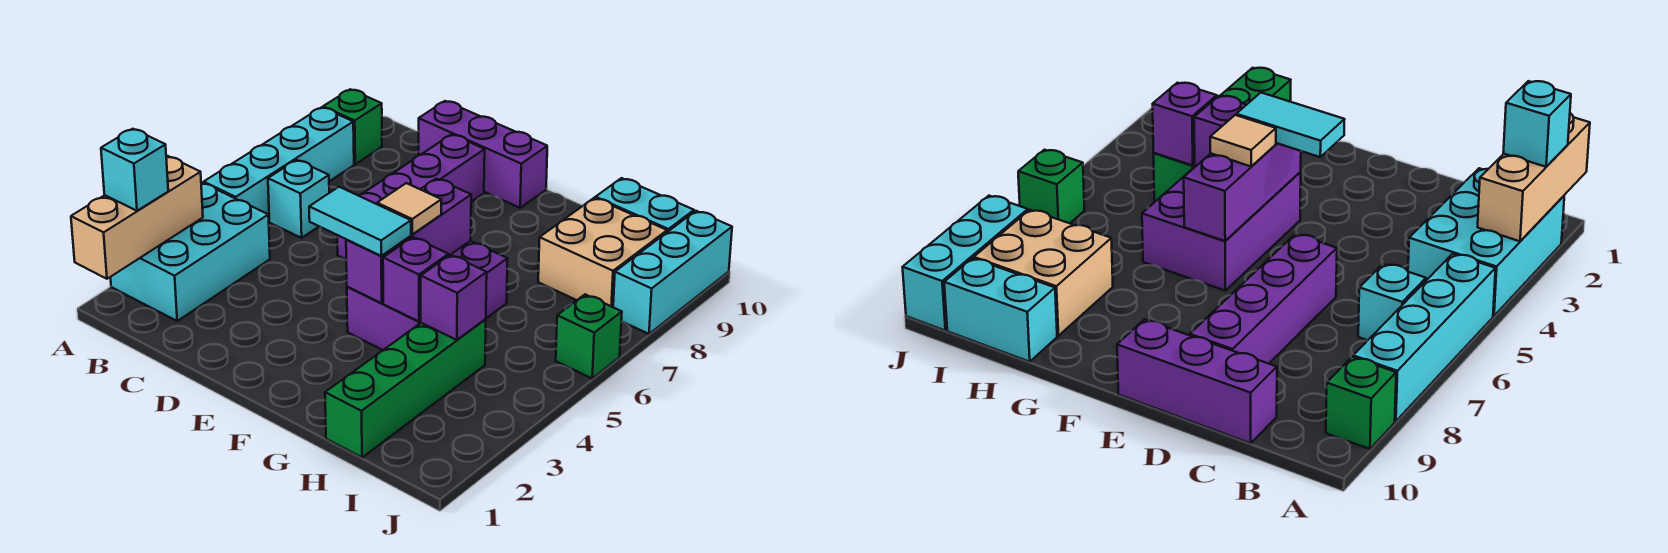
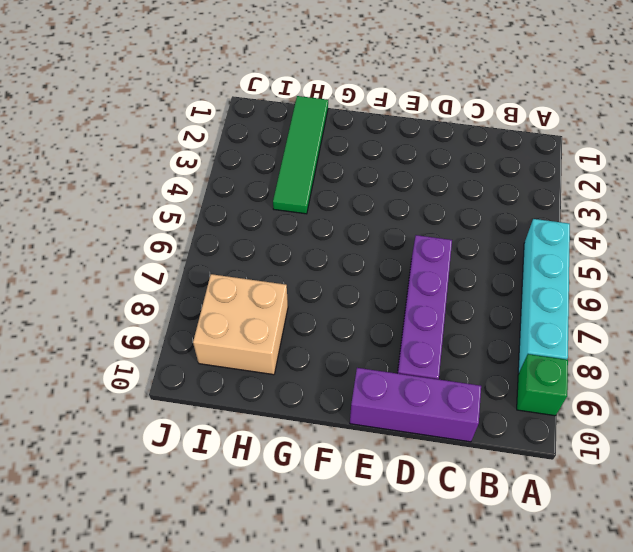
green 1x4 tile [273,96,328,214] -> green 1x4 brick [325,319,486,457]
none -> cyan 2x3 brick [111,183,270,321]
none -> cyan 1x1 brick [268,160,329,238]
none -> purple 2x3 brick [347,241,508,350]

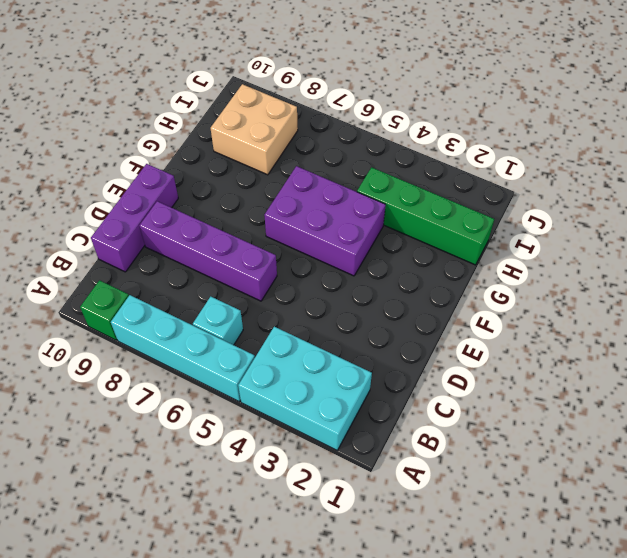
none -> cyan 1x2 brick [595,178,694,232]
none -> green 1x1 brick [556,295,622,378]
none -> cyan 1x3 brick [613,211,732,334]

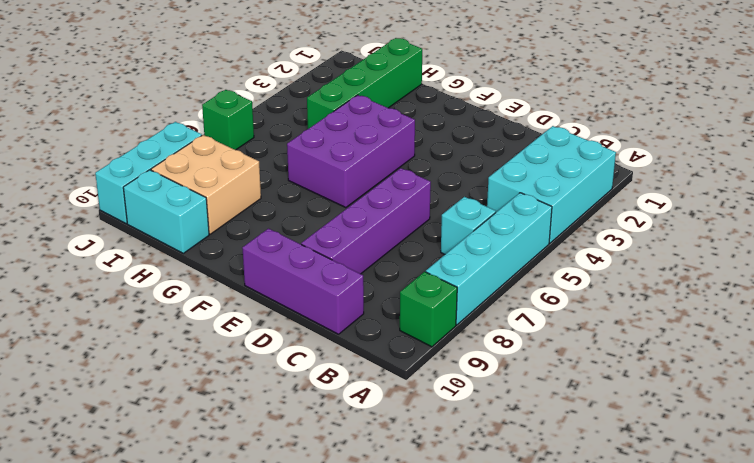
none -> tan 1x3 brick [71,156,203,279]
none -> purple 1x3 brick [346,179,471,303]
none -> purple 1x1 brick [383,237,448,321]

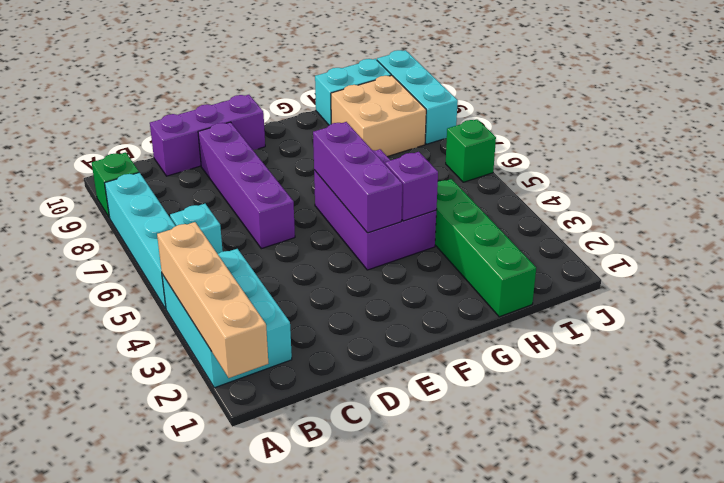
tan 1x4 brick [157,222,268,378] -> tan 1x3 brick [71,156,203,279]
none -> purple 1x1 brick [421,255,487,340]
none -> cyan 1x1 brick [101,129,168,211]
none -> cyan 1x2 tile [309,187,411,256]

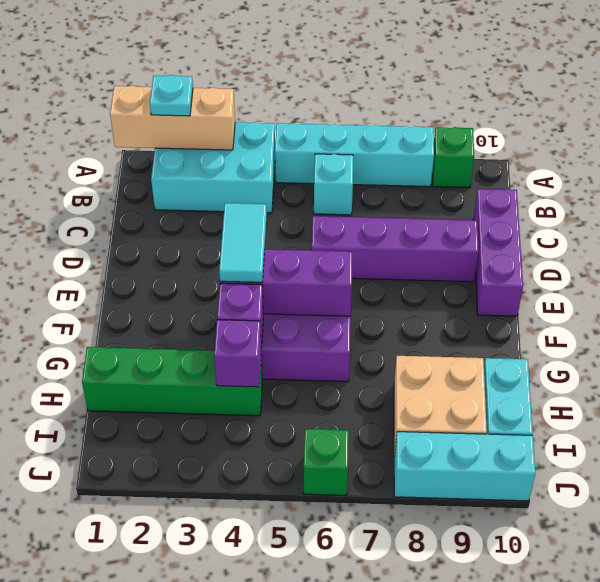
cyan 1x1 plate [150,75,193,116] -> cyan 1x1 brick [101,129,168,211]
none -> tan 1x1 tile [377,183,441,235]

